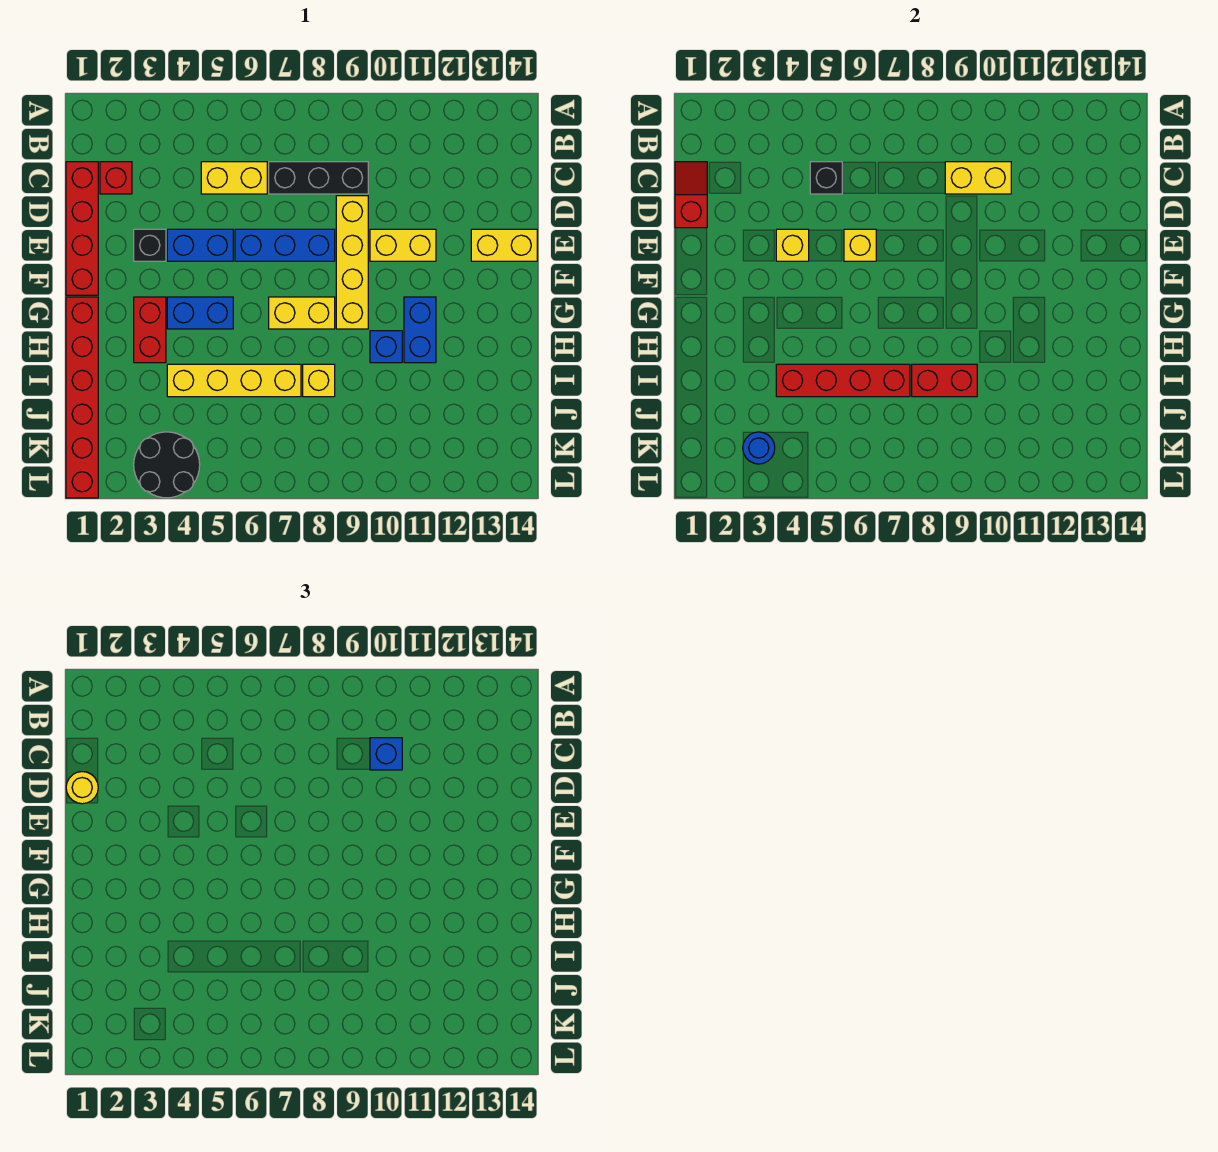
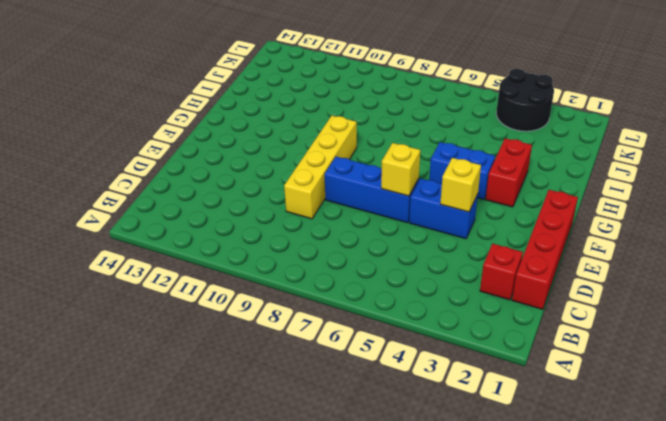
none -> yellow 1x2 brick [201,162,267,194]
none -> black 1x3 brick [269,162,368,194]
none -> black 1x1 brick [134,229,166,261]

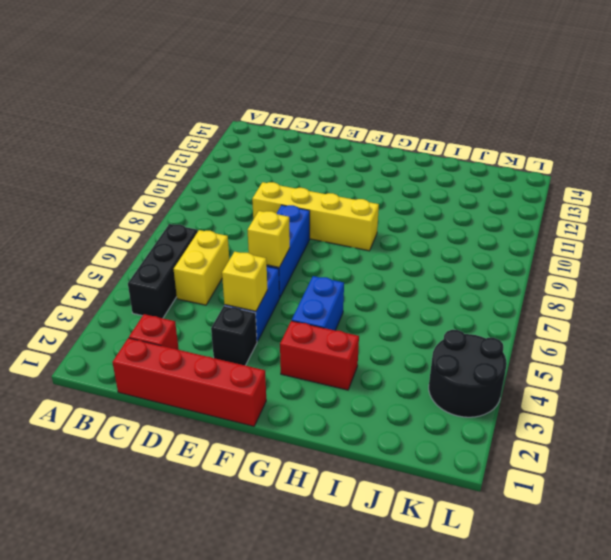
black 1x3 brick [128,224,198,318] -> black 1x3 brick moved to [269,162,368,194]
none -> yellow 1x2 brick [370,229,436,261]
none -> yellow 1x2 brick [471,229,537,261]
none -> red 1x6 brick [66,297,98,498]

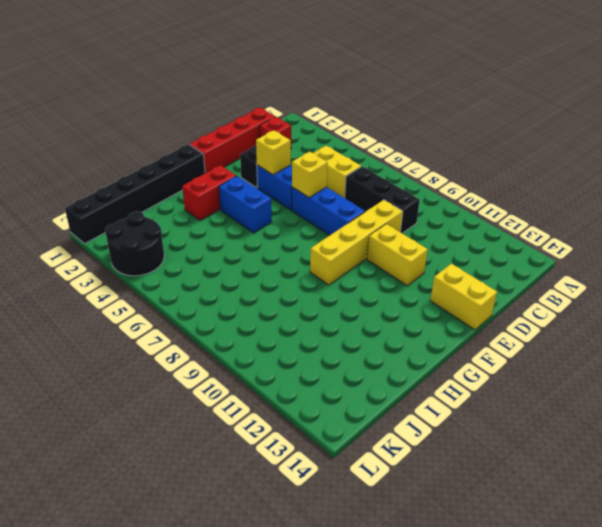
black 1x6 brick [65,144,205,244] -> red 1x6 brick [66,297,98,498]
none -> yellow 1x2 brick [269,297,335,329]
none -> blue 1x2 brick [404,297,436,363]
none -> blue 1x1 brick [370,331,402,363]

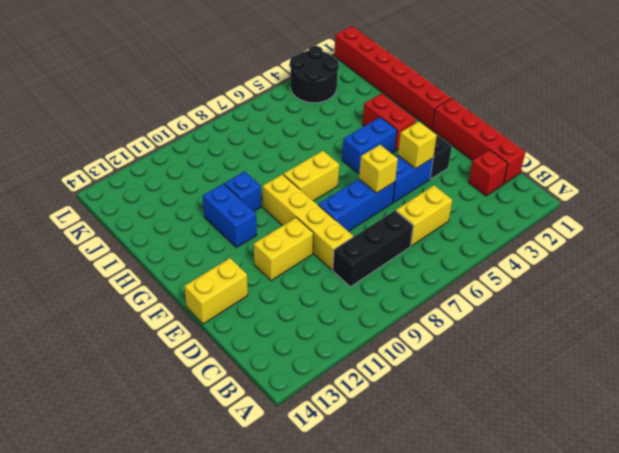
none -> yellow 1x4 brick [167,364,301,397]
none -> yellow 1x1 brick [303,364,335,397]
none -> red 1x2 slope [675,162,707,228]

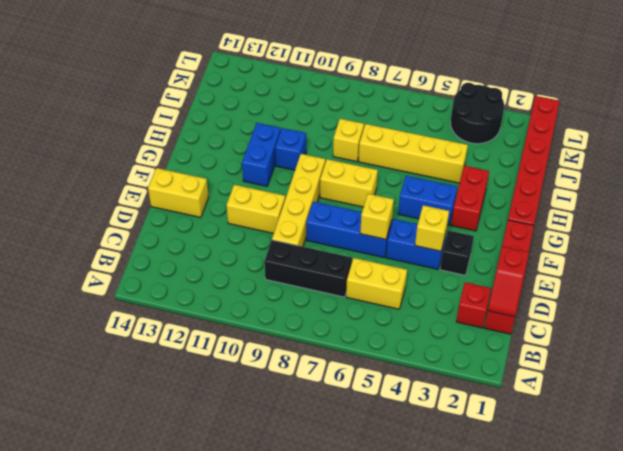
none -> black 1x1 brick [810,162,842,194]
none -> yellow 1x2 brick [945,162,1011,194]
none -> red 1x4 brick [776,364,910,397]

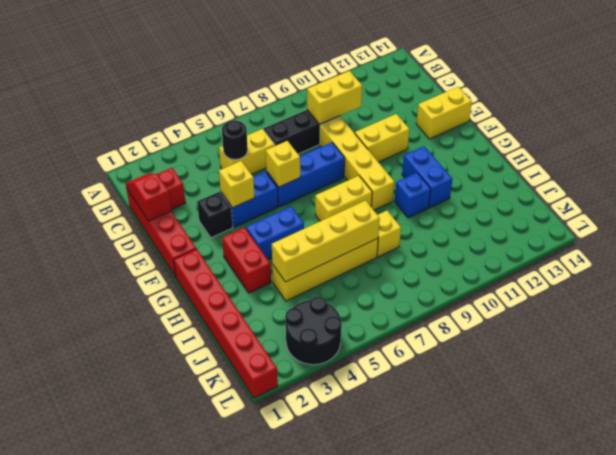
black 1x1 round brick [222,120,248,160] -> black 1x1 brick [810,162,842,194]
yellow 1x4 brick [272,200,380,282] -> red 1x4 brick [776,364,910,397]
none -> red 1x2 brick [912,364,977,397]
none -> blue 1x1 round brick [743,432,775,464]
none -> blue 1x1 brick [370,738,402,770]

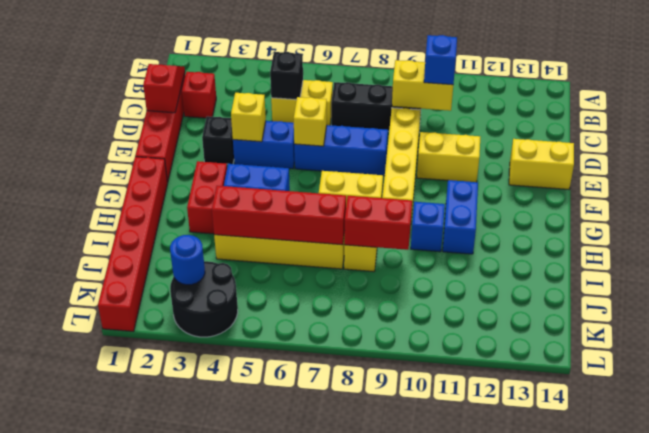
none -> yellow 1x1 round brick [66,772,98,804]

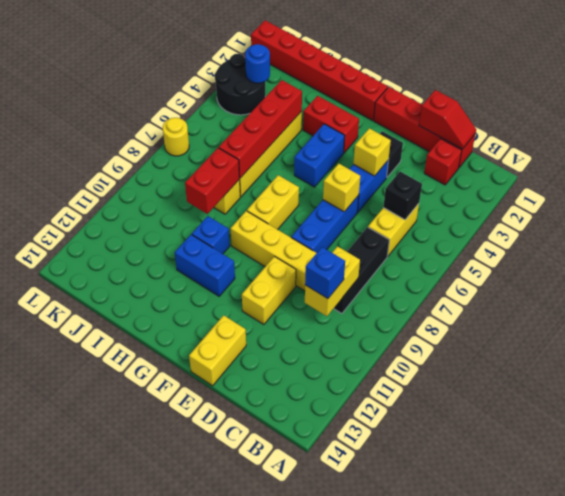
yellow 1x1 round brick [163,118,189,156] -> yellow 1x1 round brick moved to [66,772,98,804]

